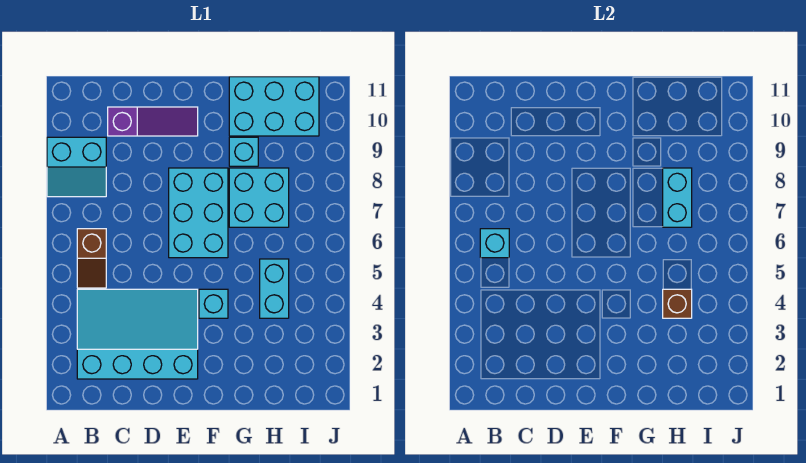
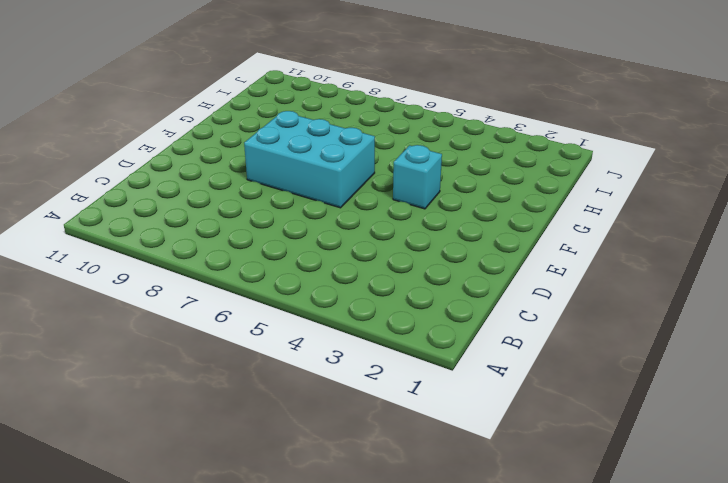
none -> cyan 2x2 slope [47,137,106,197]
none -> cyan 3x4 slope [77,289,198,379]
none -> brown 1x2 slope [77,229,106,288]

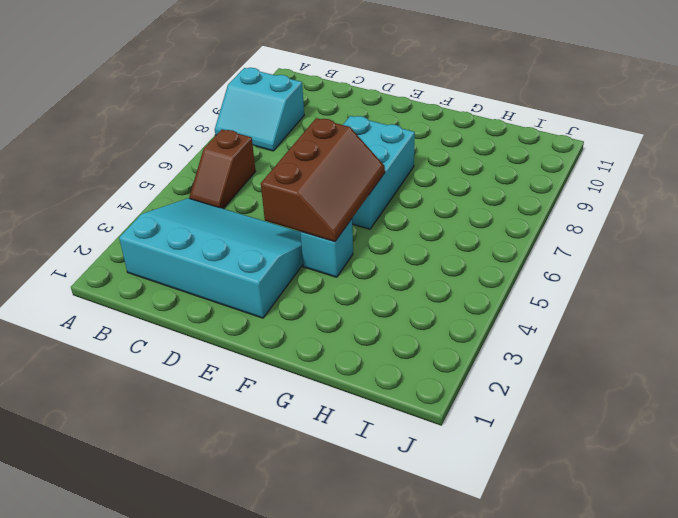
brown 2x3 slope [261,118,385,242] -> none
none -> purple 1x3 slope [108,107,198,136]
none -> cyan 2x2 brick [229,168,289,227]
none -> cyan 1x1 brick [229,137,258,166]

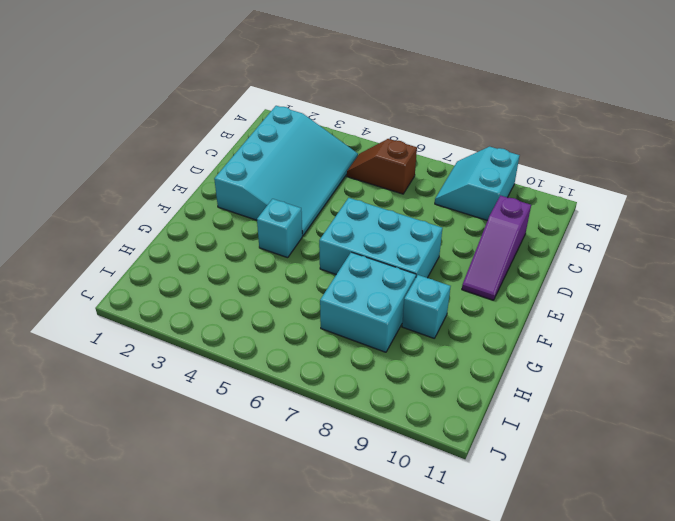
none -> cyan 2x3 brick [229,77,319,136]
none -> cyan 1x2 brick [260,259,289,318]
none -> cyan 1x1 brick [480,229,509,258]

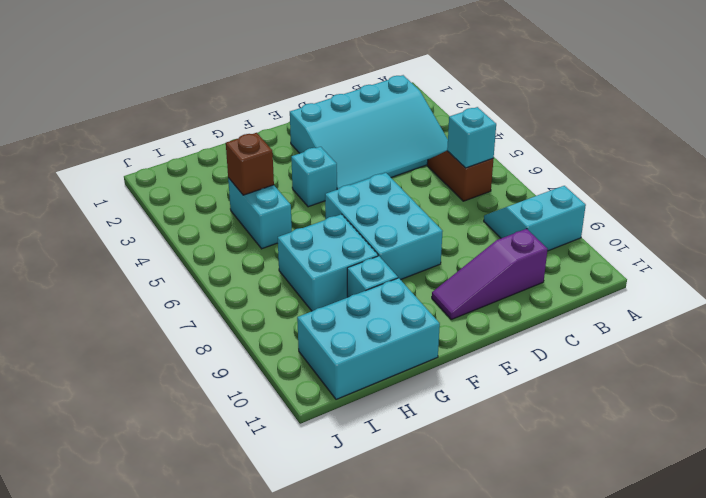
none -> cyan 1x2 brick [663,168,692,227]

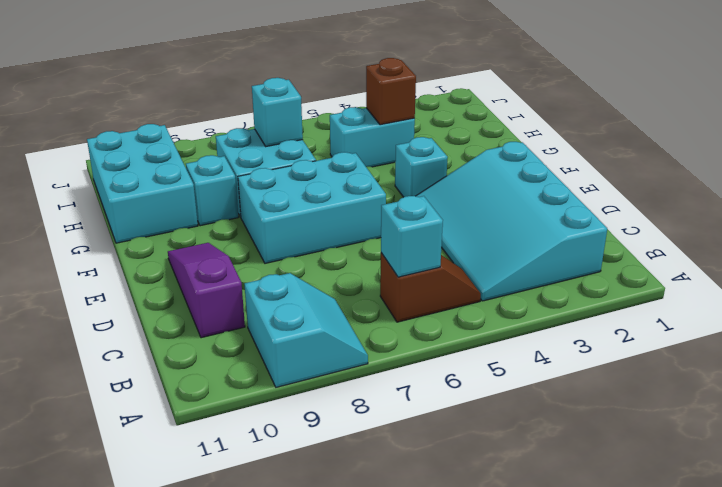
cyan 1x1 brick [252,78,303,146] -> cyan 1x2 brick [663,168,692,227]

